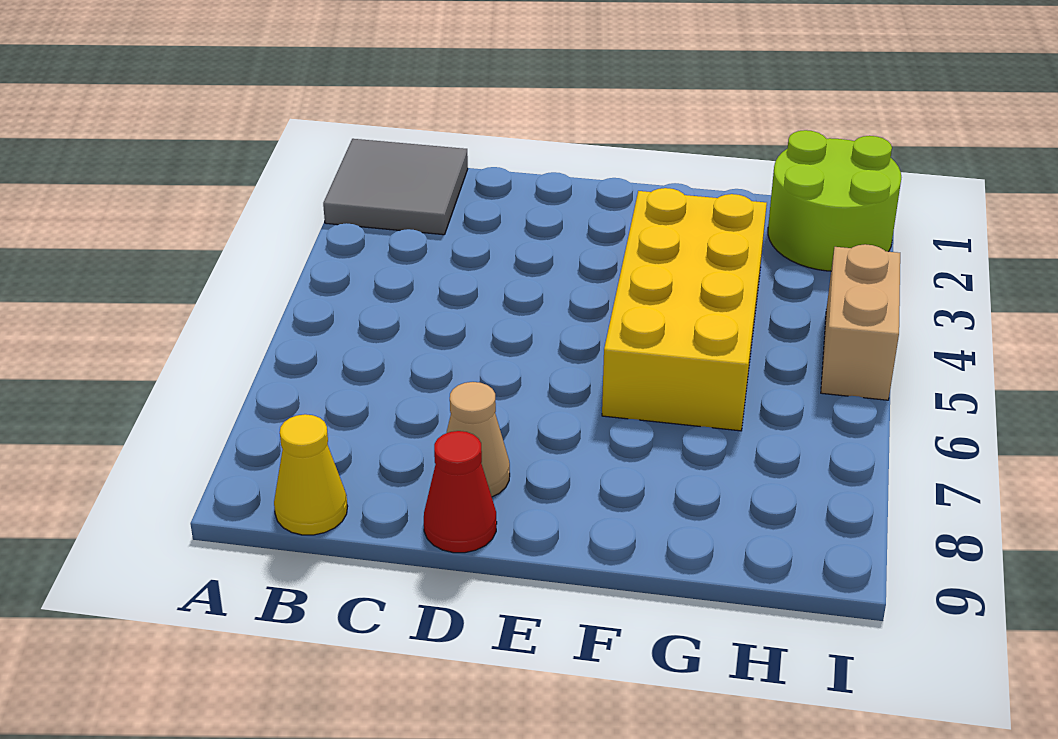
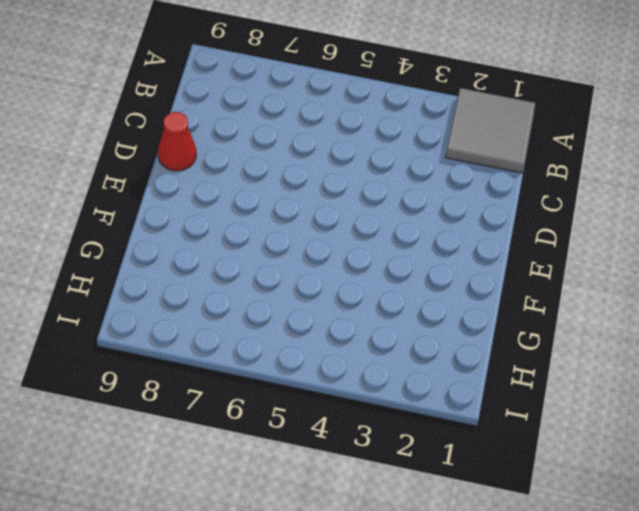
none -> yellow 1x1 cone [274,414,348,535]
none -> tan 1x1 cone [446,382,510,497]

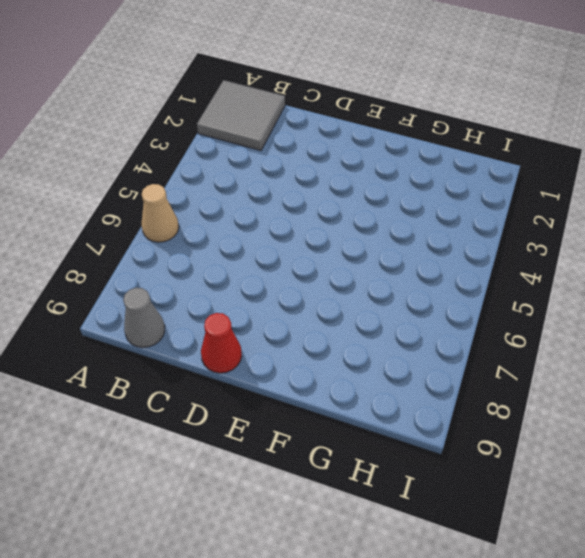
tan 1x1 cone [142,184,179,242] -> tan 1x1 cone moved to [446,382,510,497]
grey 1x1 cone [123,288,165,348] -> yellow 1x1 cone [274,414,348,535]
none -> yellow 2x4 brick [602,188,767,431]
none -> lime 2x2 round brick [768,130,901,271]

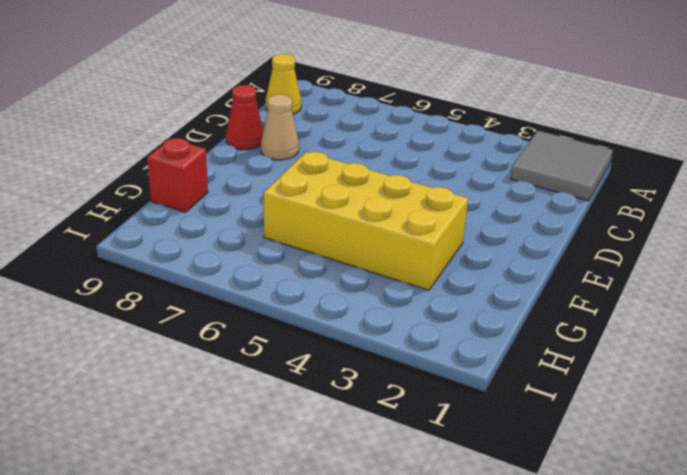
red 1x1 brick [147,138,208,212] -> none
none -> lime 2x2 round brick [768,130,901,271]
none -> tan 1x2 brick [821,244,900,400]

